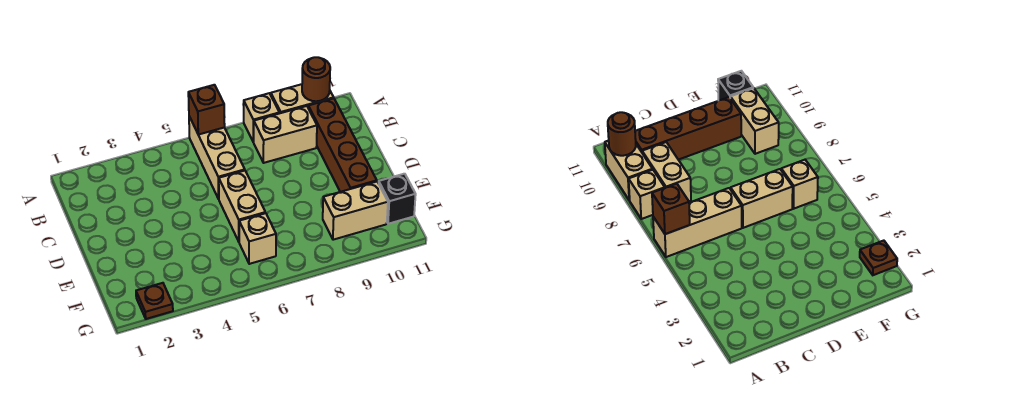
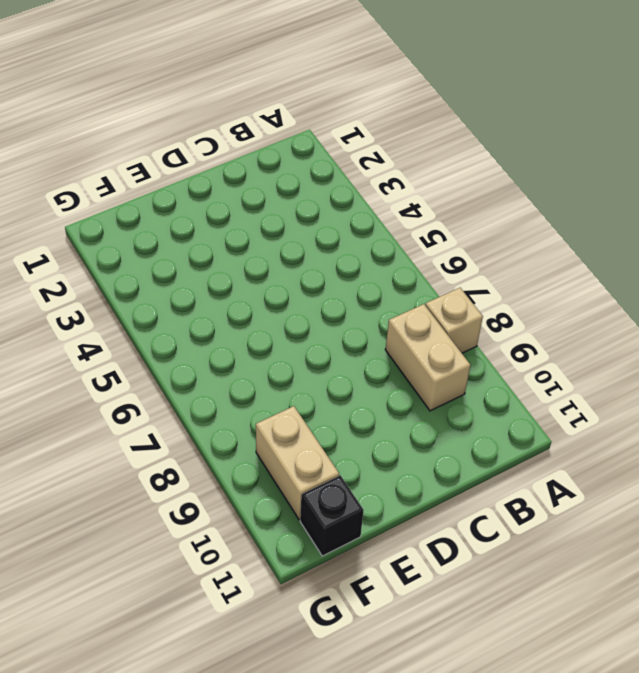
none -> tan 1x3 brick [189,116,245,199]
none -> tan 1x2 brick [271,84,334,113]
none -> brown 1x4 brick [308,99,377,192]

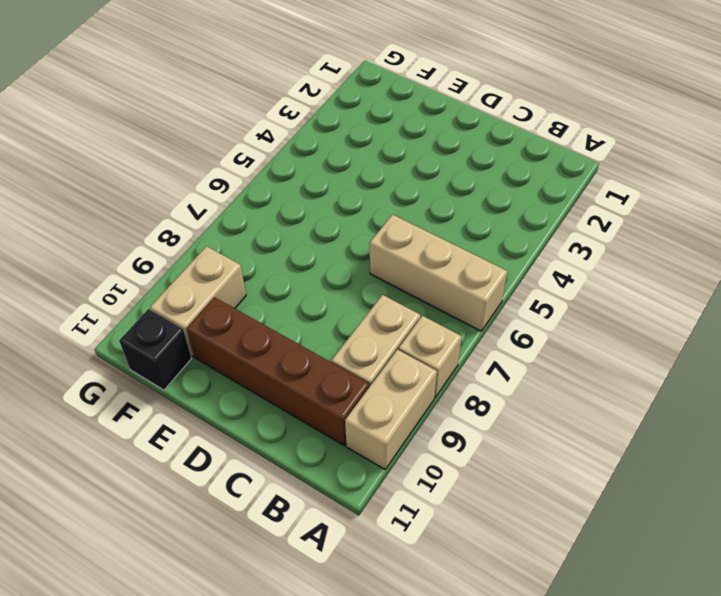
none -> tan 1x2 brick [219,171,265,241]
none -> tan 1x1 brick [239,213,276,264]
none -> brown 1x1 plate [136,283,173,319]

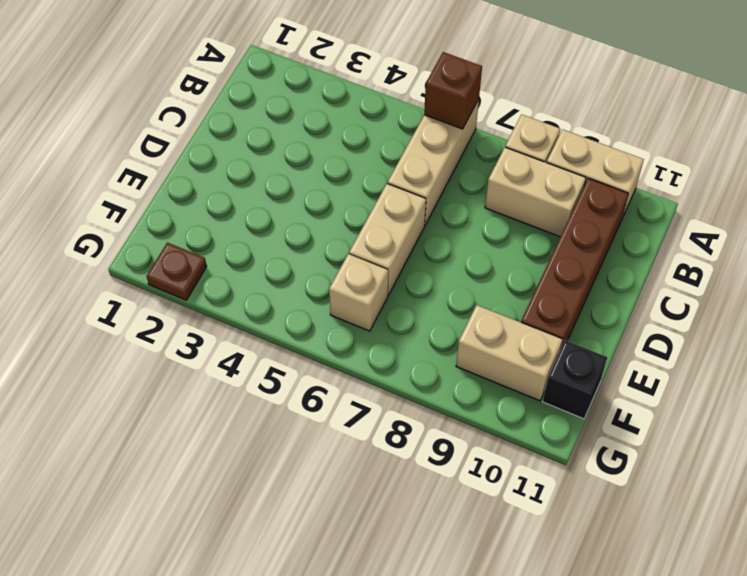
none -> brown 1x1 round brick [302,57,330,101]

